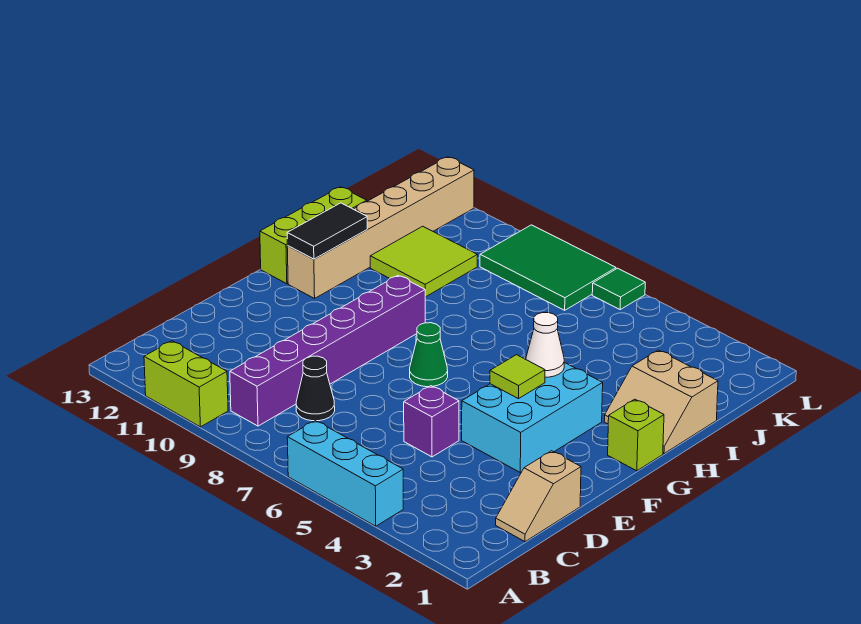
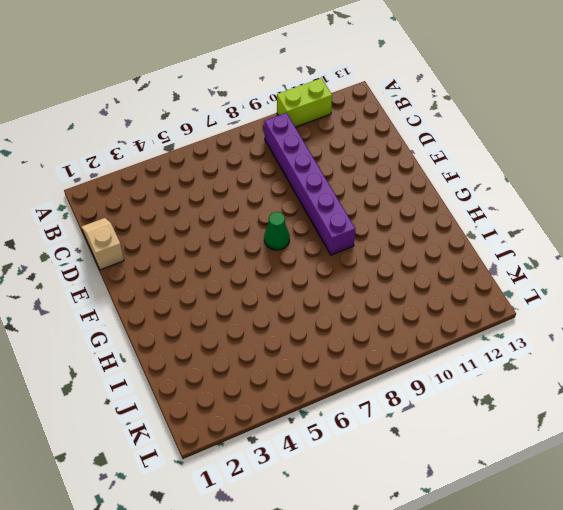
none -> cyan 1x3 brick [287,420,403,526]
none -> black 1x1 cone [296,356,335,421]
none -> purple 1x1 brick [404,386,459,457]

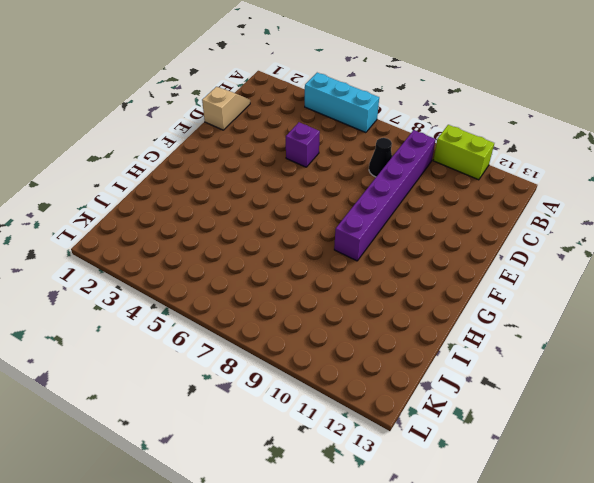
none -> cyan 2x3 brick [462,362,603,472]
none -> green 1x1 cone [410,323,448,387]
none -> lime 1x1 brick [608,399,664,471]

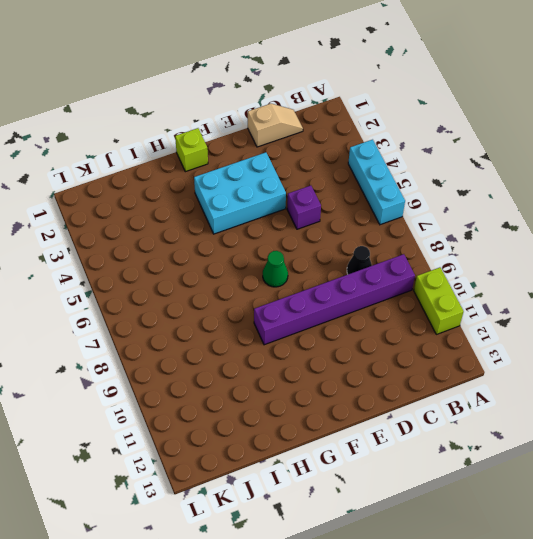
none -> tan 1x6 brick [287,157,474,298]
none -> lime 1x3 brick [260,187,367,284]
none -> tan 2x2 slope [604,350,718,454]

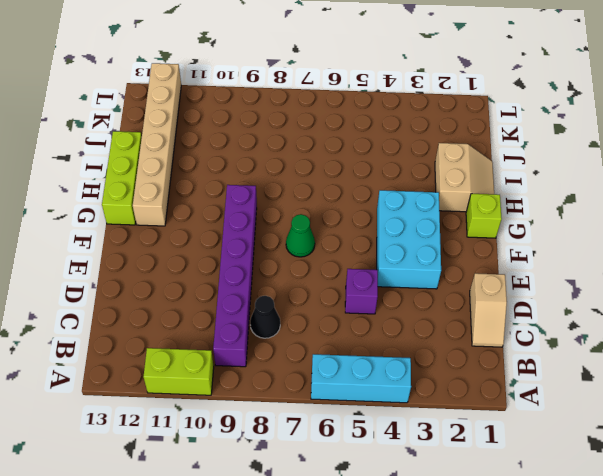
tan 2x2 slope [435,143,494,212] -> tan 2x2 slope turned to [604,350,718,454]
none -> lime 2x2 tile [370,226,478,297]
none -> green 2x3 tile [480,225,616,310]
none -> green 1x1 tile [592,268,645,309]

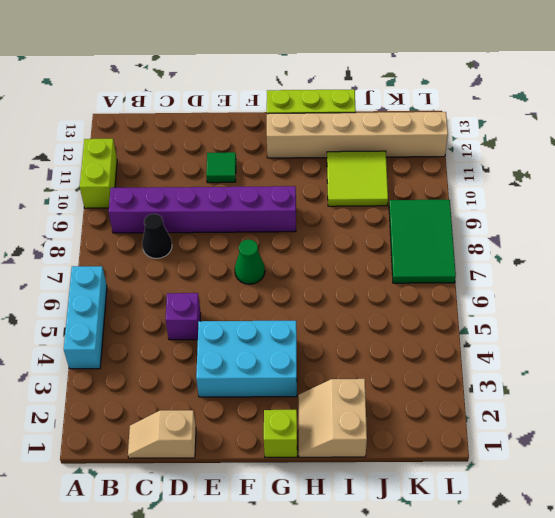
green 1x1 tile [206,152,236,183] -> green 1x1 tile moved to [592,268,645,309]
none -> lime 1x1 tile [490,355,545,399]
none -> white 1x1 cone [526,313,564,377]
none -> black 1x2 tile [287,203,367,259]

